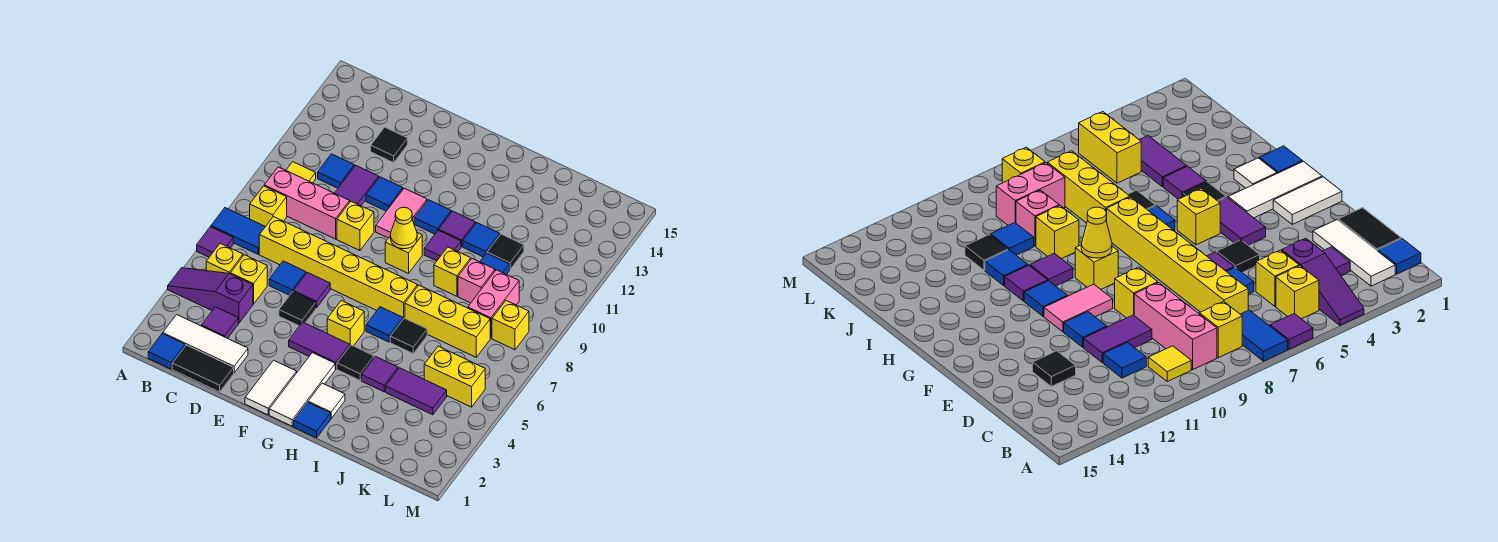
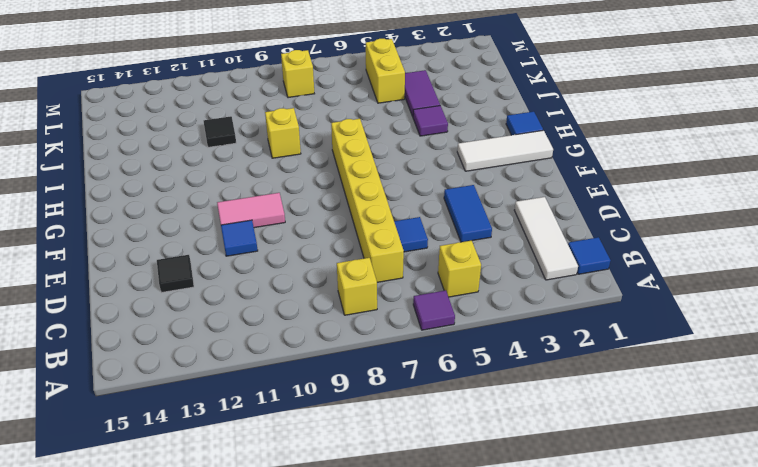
blue 1x2 tile [444,185,492,242] -> blue 1x2 tile moved to [211,208,265,254]
none -> purple 1x3 slope [168,268,253,323]
none -> pink 1x3 brick [264,167,350,239]
none -> yellow 1x1 tile [286,162,316,183]
none -> black 1x2 tile [172,345,234,392]

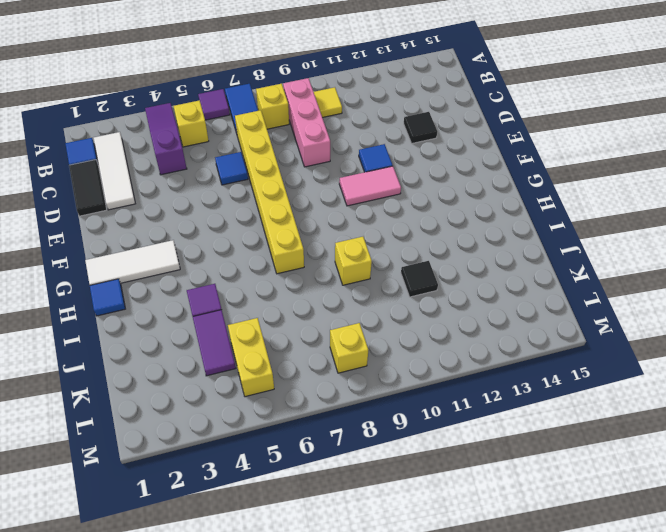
none -> purple 1x1 tile [201,307,238,338]
none -> yellow 1x1 brick [230,255,267,304]
none -> blue 1x1 tile [318,154,354,188]
none -> purple 1x2 tile [335,165,379,206]

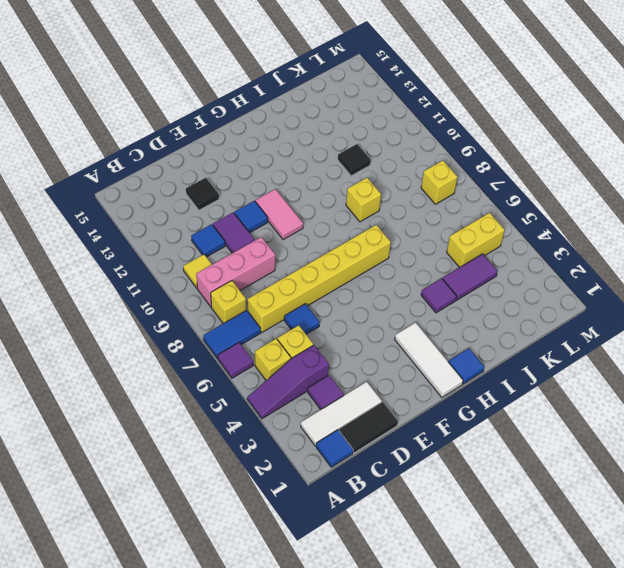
none -> black 1x1 tile [279,292,316,326]
none -> purple 1x1 tile [293,272,330,308]
none -> yellow 1x1 brick [337,201,374,251]
none -> white 1x2 tile [245,360,297,415]

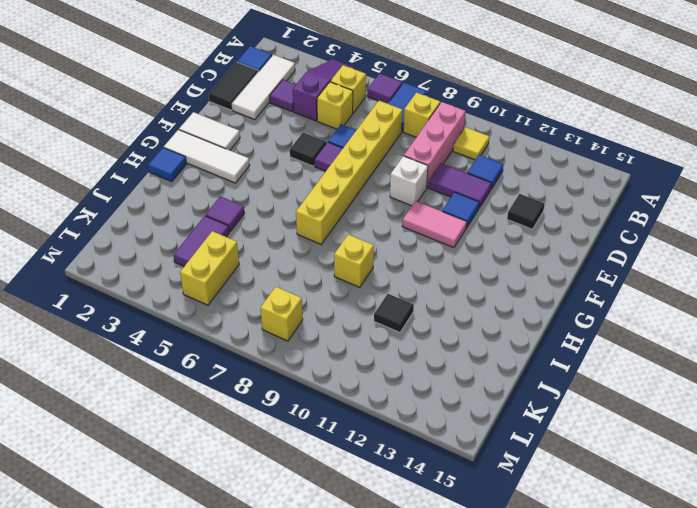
white 1x1 brick [390,156,428,206] -> yellow 1x1 brick [337,201,374,251]
none -> purple 1x2 tile [289,322,350,369]
none -> yellow 1x1 brick [327,301,364,346]
none -> yellow 1x1 brick [385,233,422,273]
none -> blue 1x1 tile [414,200,451,234]

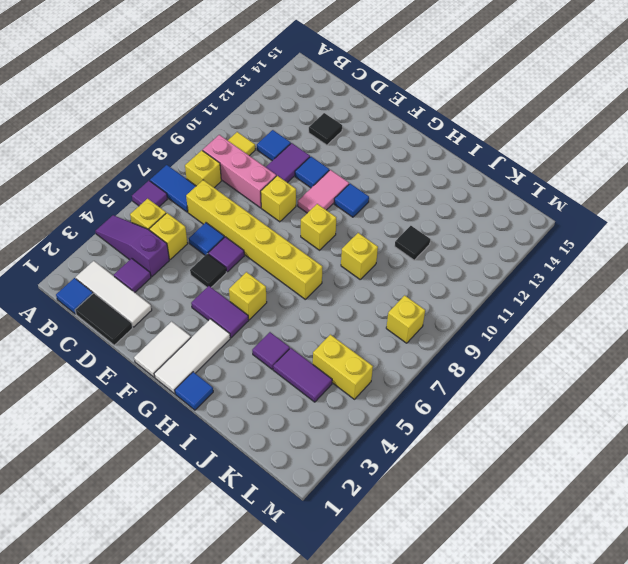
none -> white 1x1 tile [308,383,345,418]
none -> black 1x1 tile [337,345,374,380]
none -> blue 1x1 tile [366,307,403,342]
none -> purple 1x1 tile [424,230,461,261]

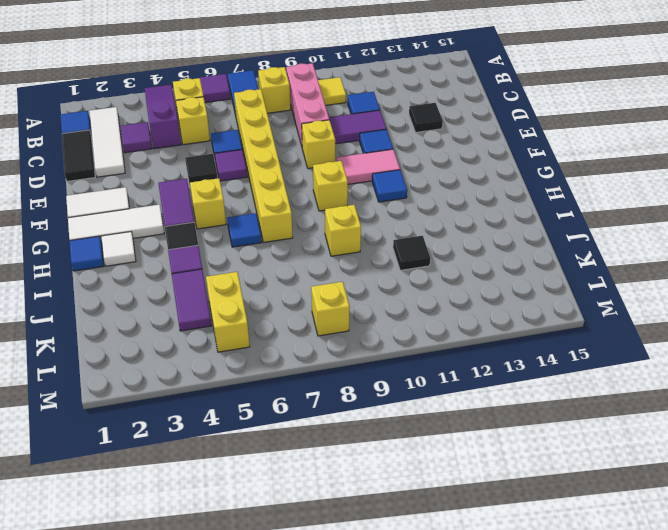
none -> purple 1x1 tile [424,230,461,261]
none -> purple 1x1 tile [439,211,476,247]
none -> black 1x1 tile [390,318,427,353]
none -> yellow 1x3 brick [405,285,490,357]

